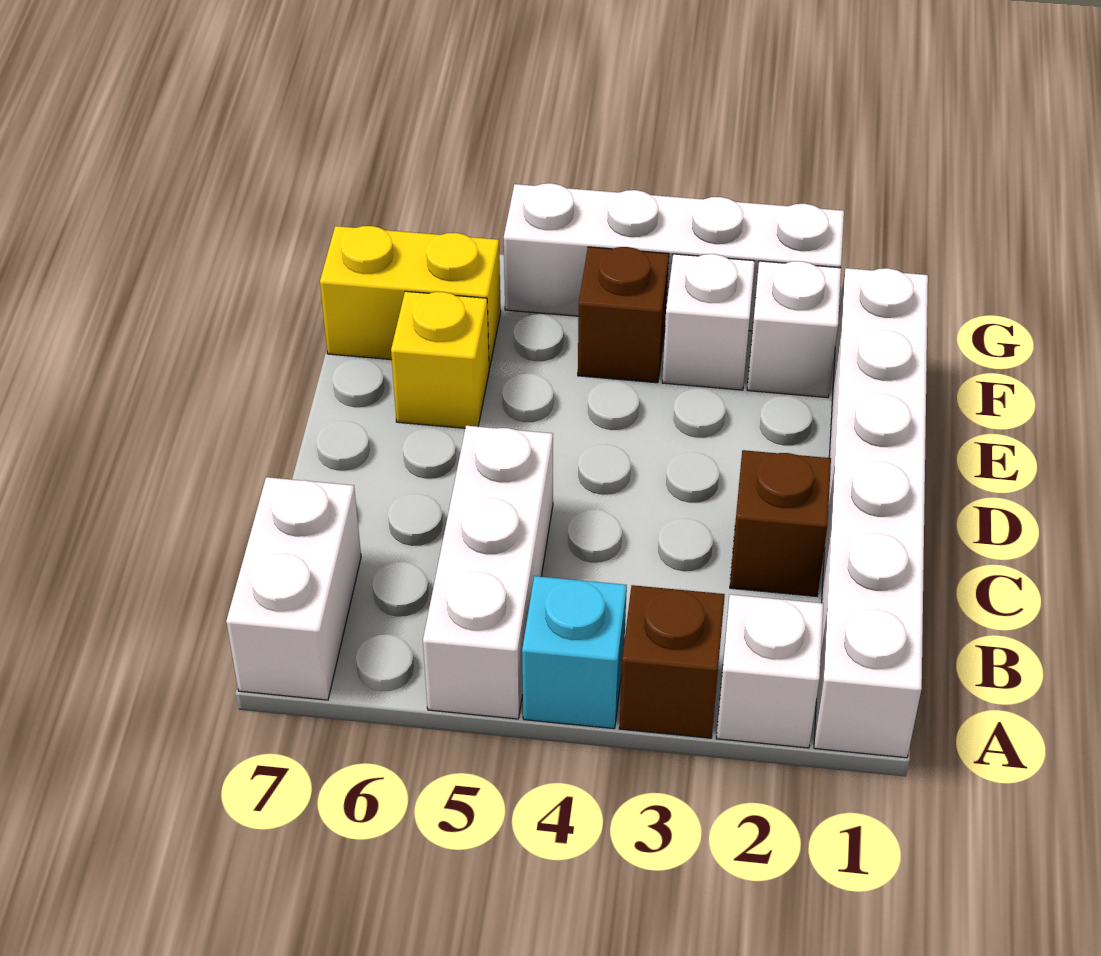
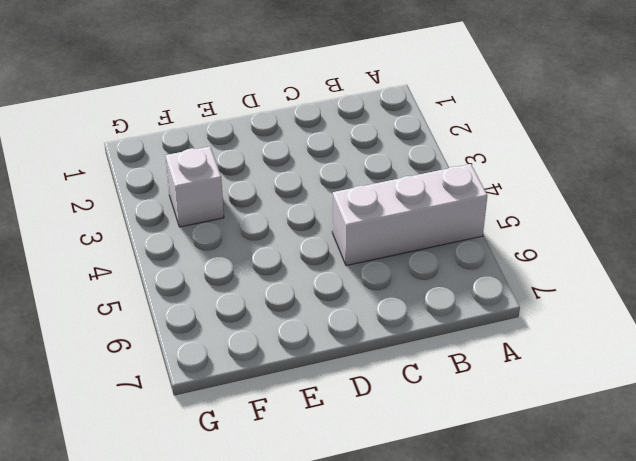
none -> white 1x6 brick [814,268,928,758]
none -> white 1x1 brick [716,595,823,748]
none -> brown 1x1 brick [619,585,725,738]

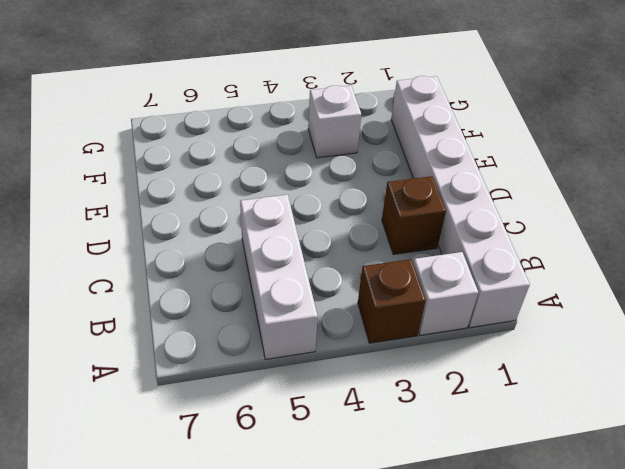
none -> cyan 1x1 brick [522,576,627,729]
none -> white 1x2 brick [226,477,361,700]
none -> yellow 1x1 brick [391,291,489,428]

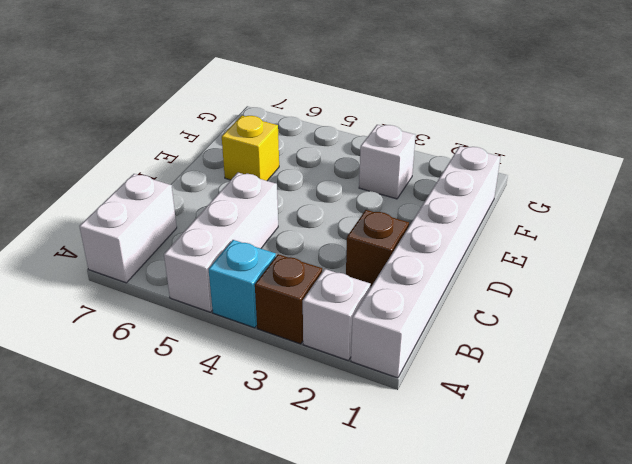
none -> white 1x1 brick [747,261,841,398]
none -> brown 1x1 brick [578,247,669,383]
none -> yellow 1x2 brick [320,226,501,368]

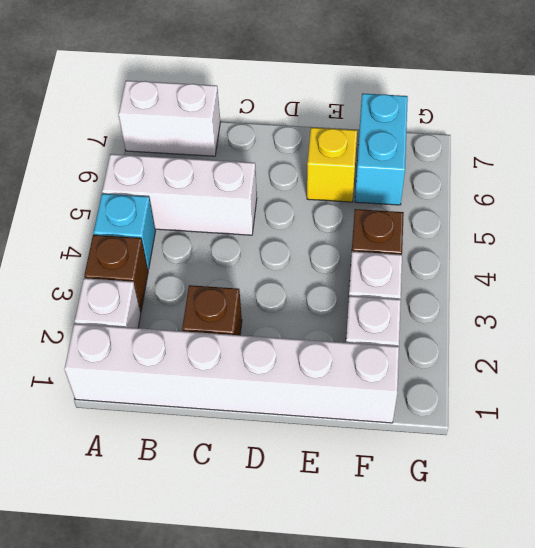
cyan 1x2 brick [355,93,408,205] -> yellow 1x2 brick [320,226,501,368]
none -> white 1x4 brick [504,183,844,331]

